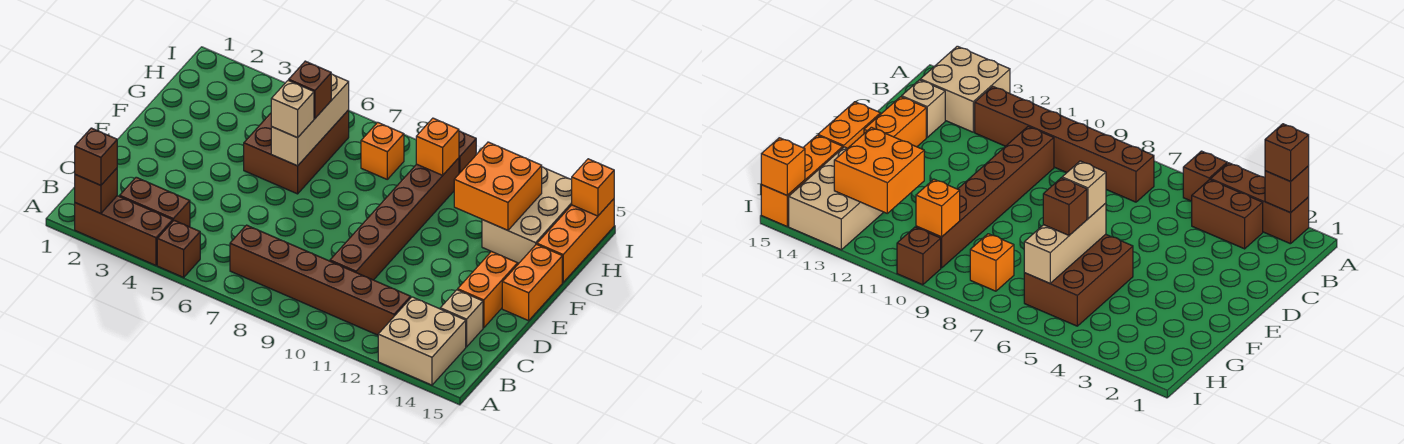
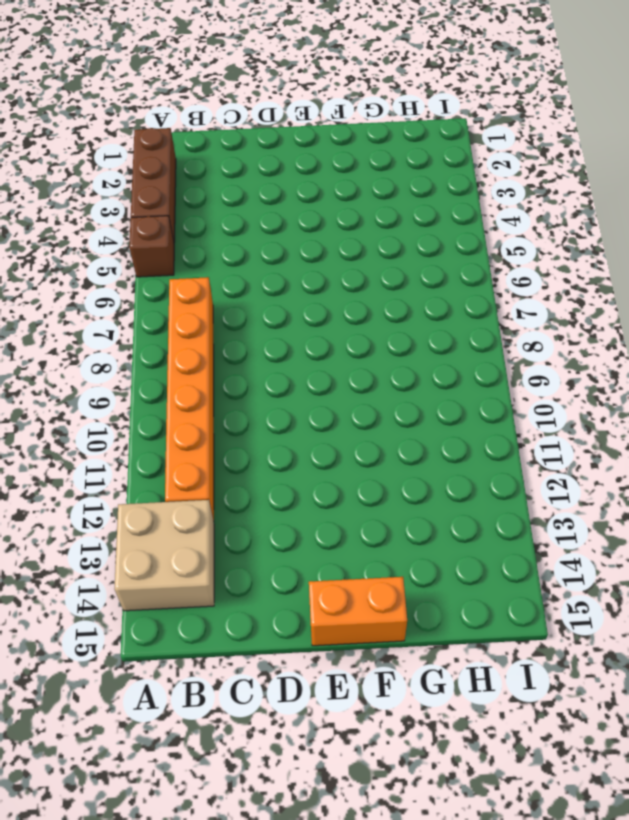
orange 1x6 brick [165,277,214,521] -> brown 1x6 brick [230,225,411,335]
none -> brown 1x2 brick [120,177,190,227]
none -> brown 1x6 brick [330,158,459,280]
none -> tan 1x1 brick [440,290,483,347]

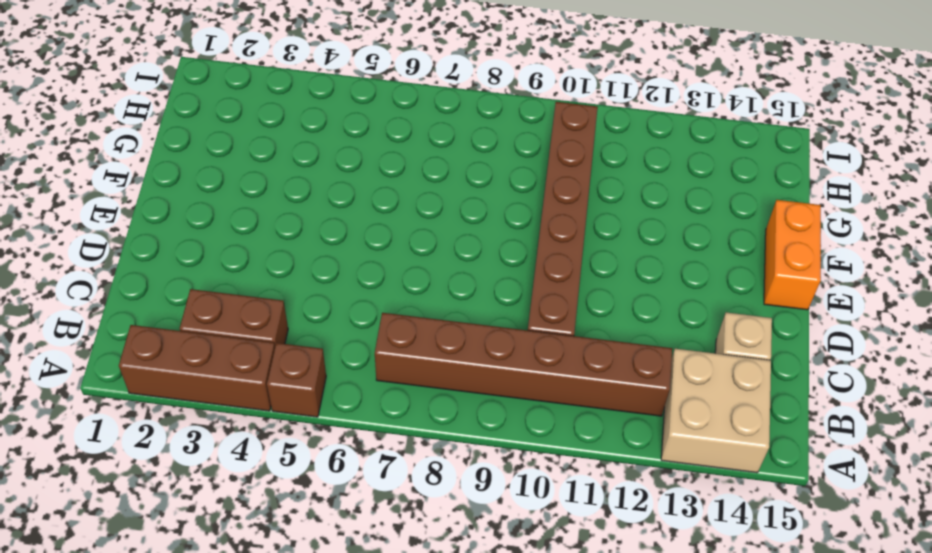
none -> orange 1x2 brick [458,251,518,328]
none -> brown 2x3 brick [244,110,349,194]
none -> tan 2x3 brick [482,167,572,263]

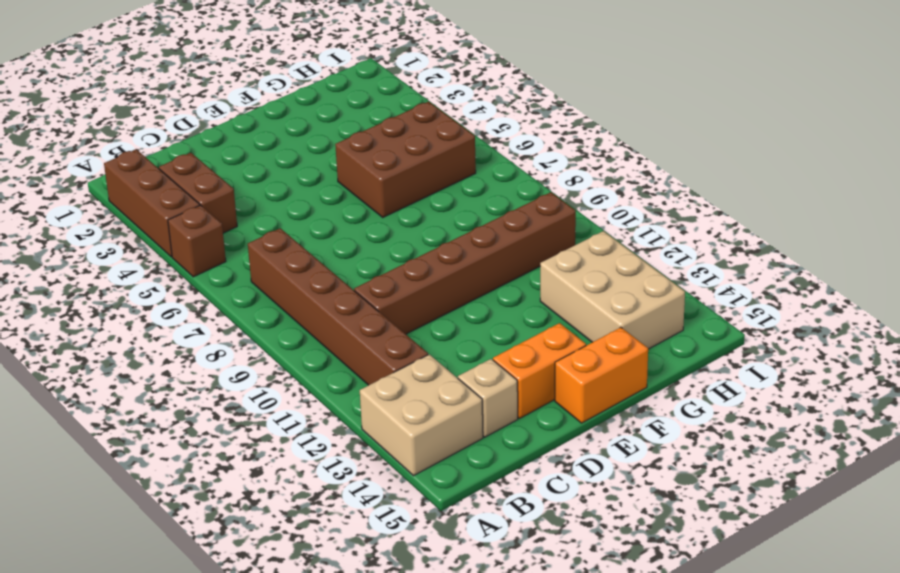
tan 2x3 brick [540,231,685,349] -> tan 2x3 brick turned to [482,167,572,263]
none -> orange 1x3 brick [537,199,614,282]
none -> orange 1x1 brick [361,122,404,179]
none -> brown 1x1 brick [459,131,476,173]

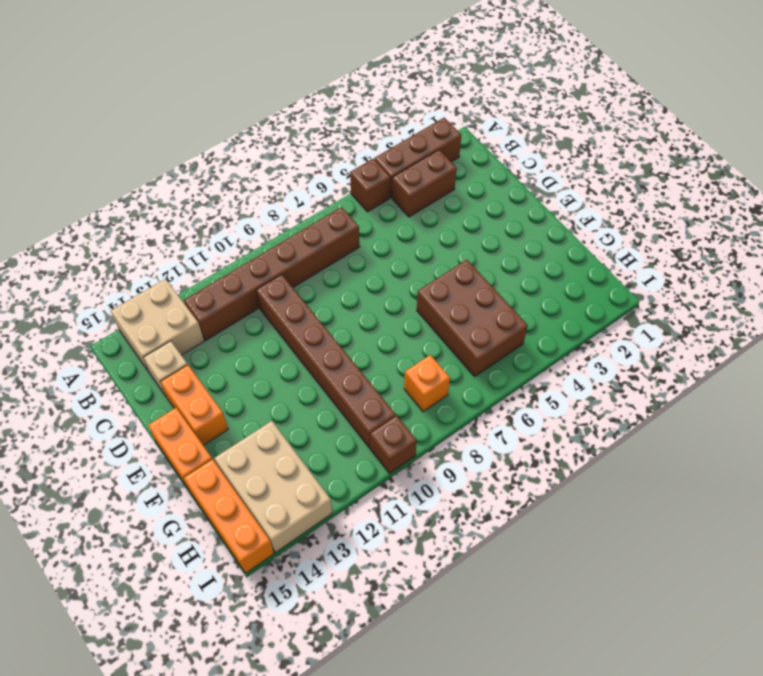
none -> brown 1x1 brick [75,168,117,214]
none -> tan 1x3 brick [271,74,349,166]
none -> orange 2x2 brick [454,142,542,230]

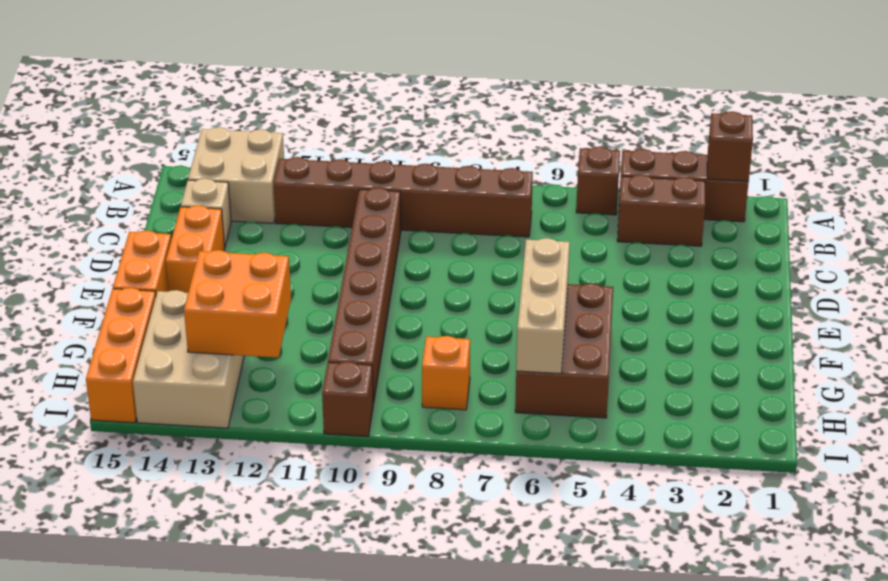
none -> orange 1x1 brick [416,118,459,175]
none -> orange 1x1 brick [572,159,614,216]
none -> brown 1x1 brick [75,128,117,185]

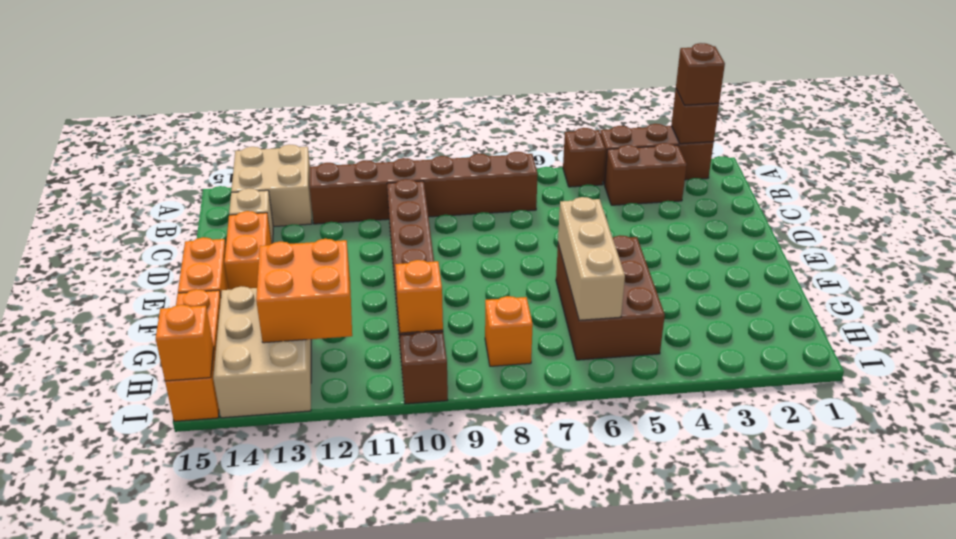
none -> tan 1x1 brick [271,80,314,138]
none -> brown 1x1 brick [289,61,331,118]

